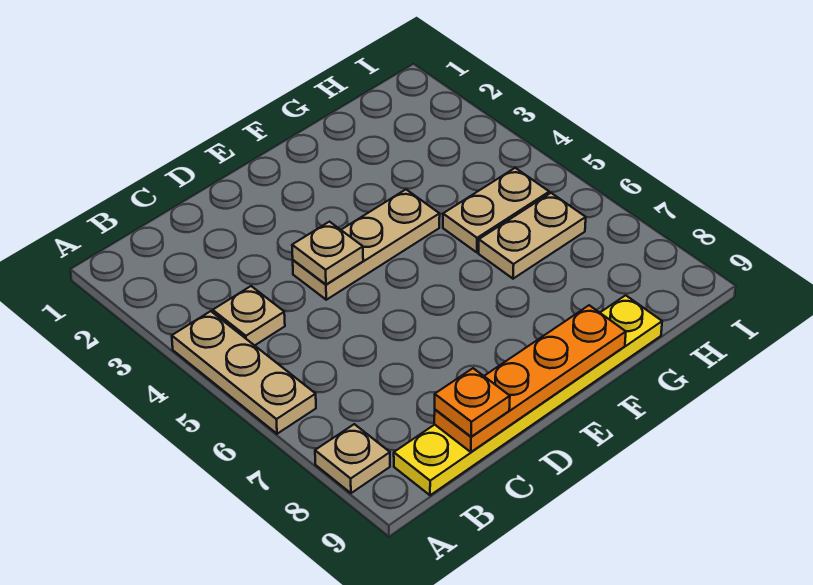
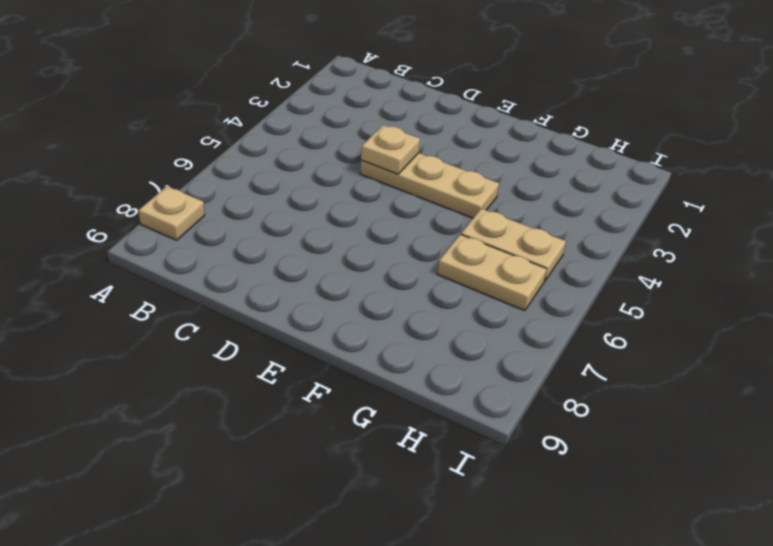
none -> tan 1x3 plate [172,311,316,434]
none -> tan 1x1 plate [213,286,285,345]

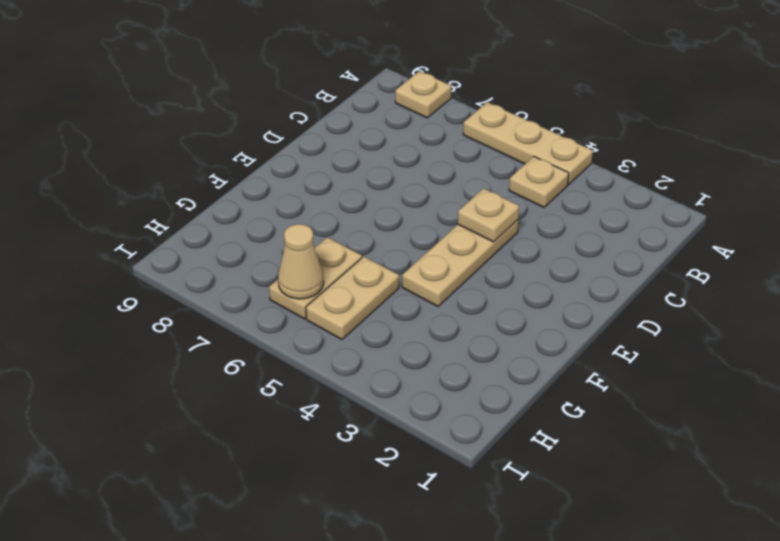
tan 1x1 cone [278,224,324,299] -> none
none -> yellow 1x6 plate [394,295,662,495]
none -> orange 1x4 plate [434,305,626,452]

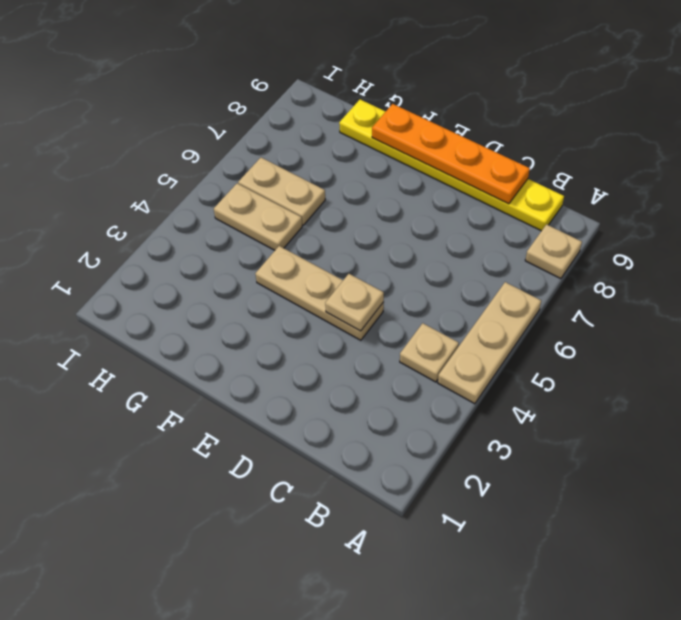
none -> orange 1x1 plate [435,368,510,437]

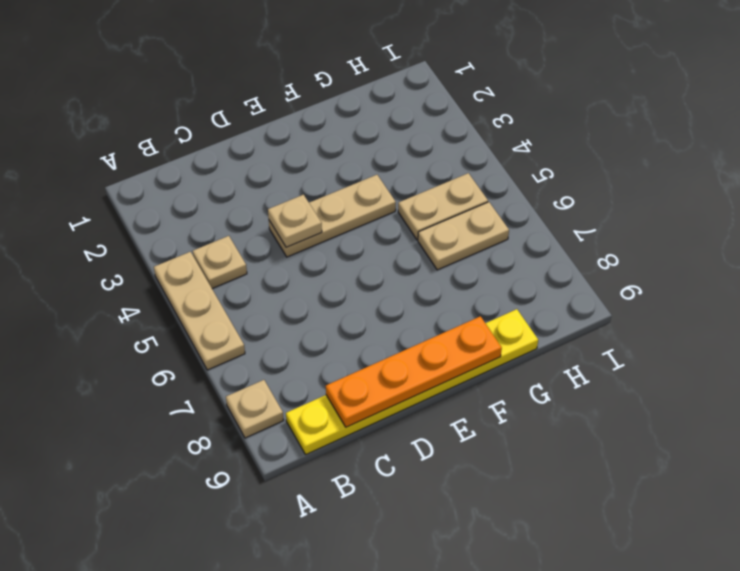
none -> orange 1x1 plate [435,368,510,437]

